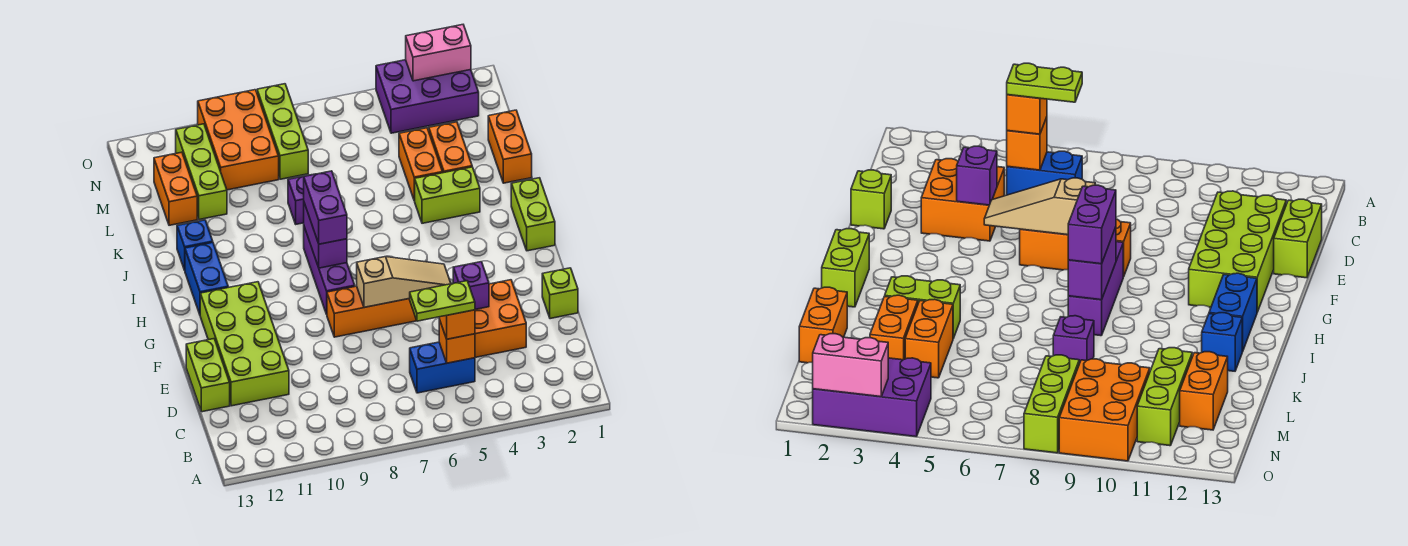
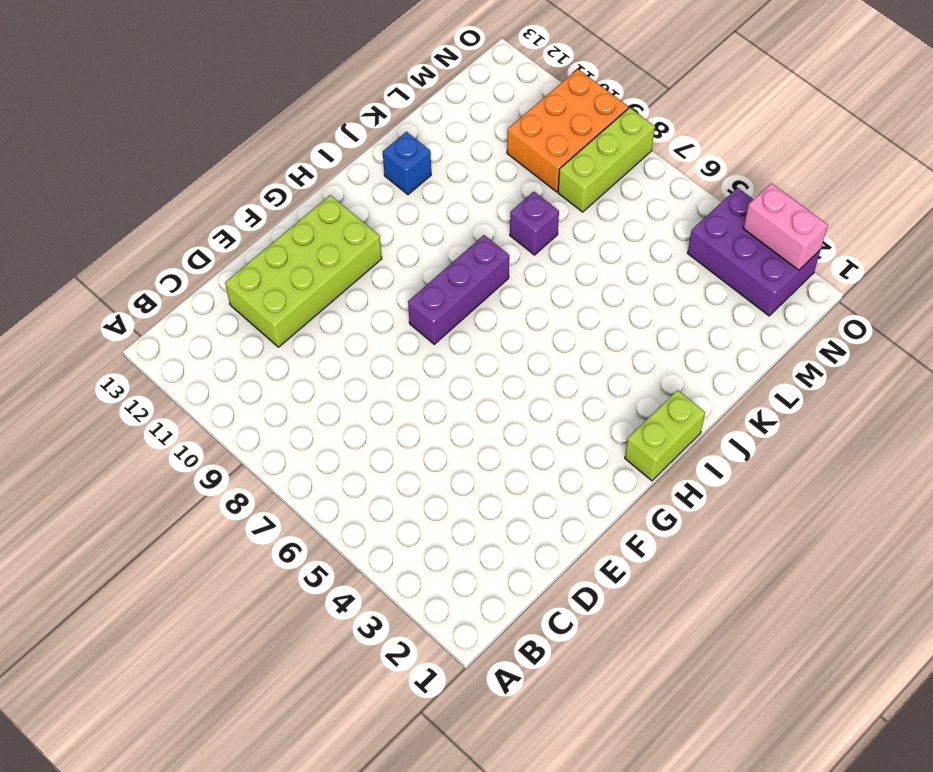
none -> blue 1x2 brick [410,342,475,393]
none -> orange 2x2 brick [475,280,526,357]
none -> lime 1x2 brick [186,339,230,412]

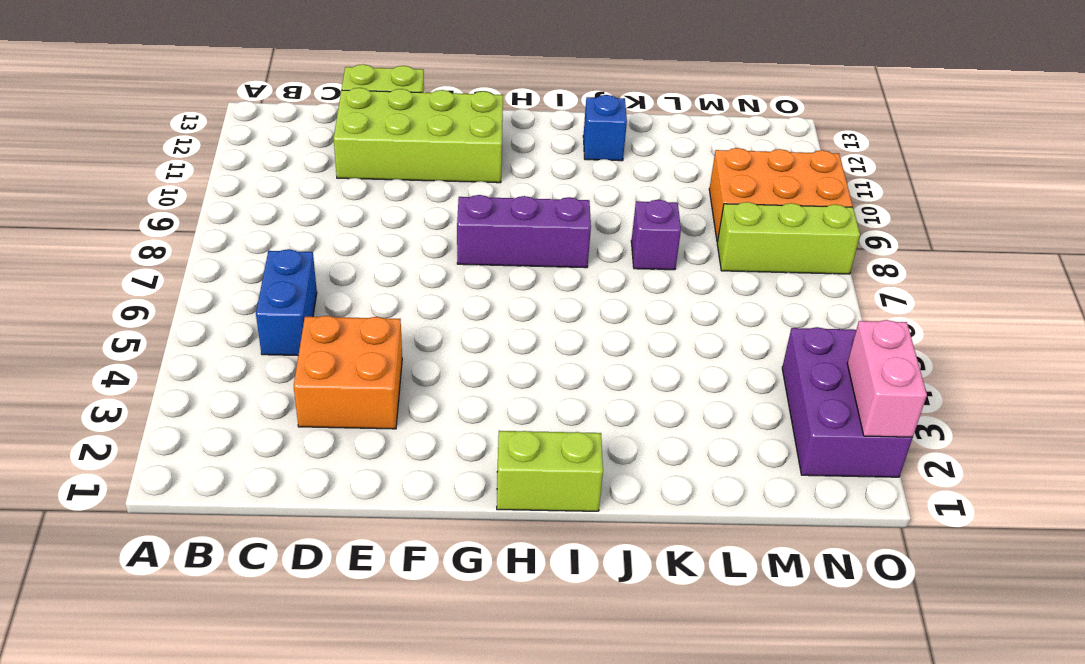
none -> lime 1x1 brick [542,268,578,319]
none -> orange 1x3 brick [327,286,417,337]
none -> blue 1x2 brick [185,243,228,314]

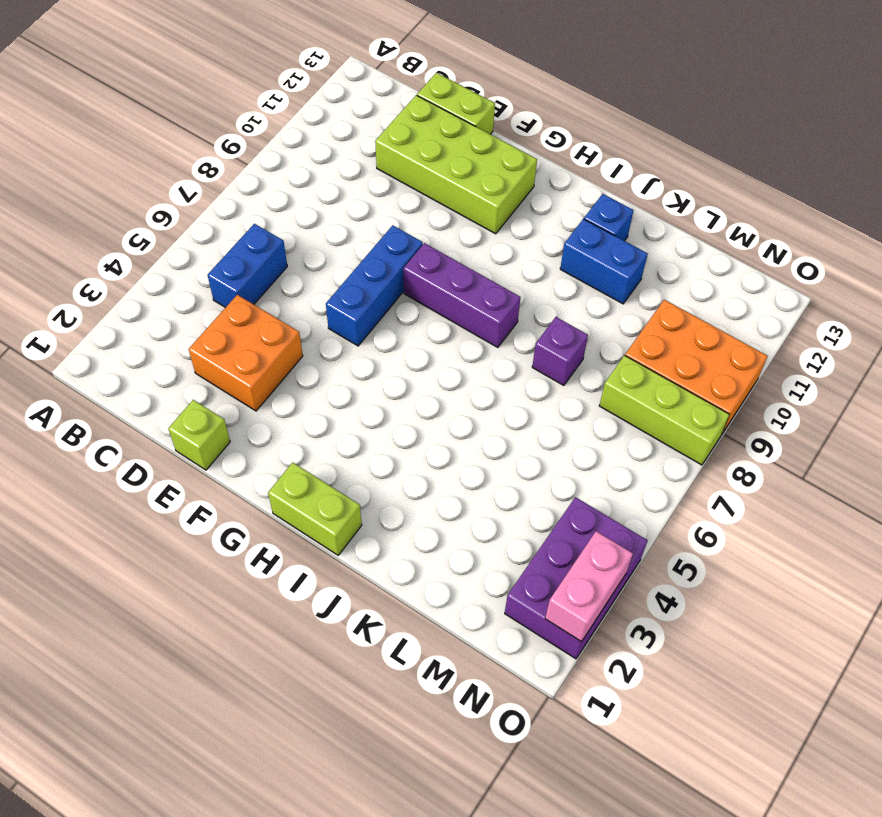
blue 1x3 brick [326,225,423,346] -> orange 1x3 brick [327,286,417,337]
blue 1x2 brick [560,219,648,304] -> blue 1x2 brick moved to [185,243,228,314]
none -> lime 1x2 brick [415,167,480,223]
none -> orange 1x2 brick [488,110,532,183]
none -> orange 1x2 brick [429,122,472,173]

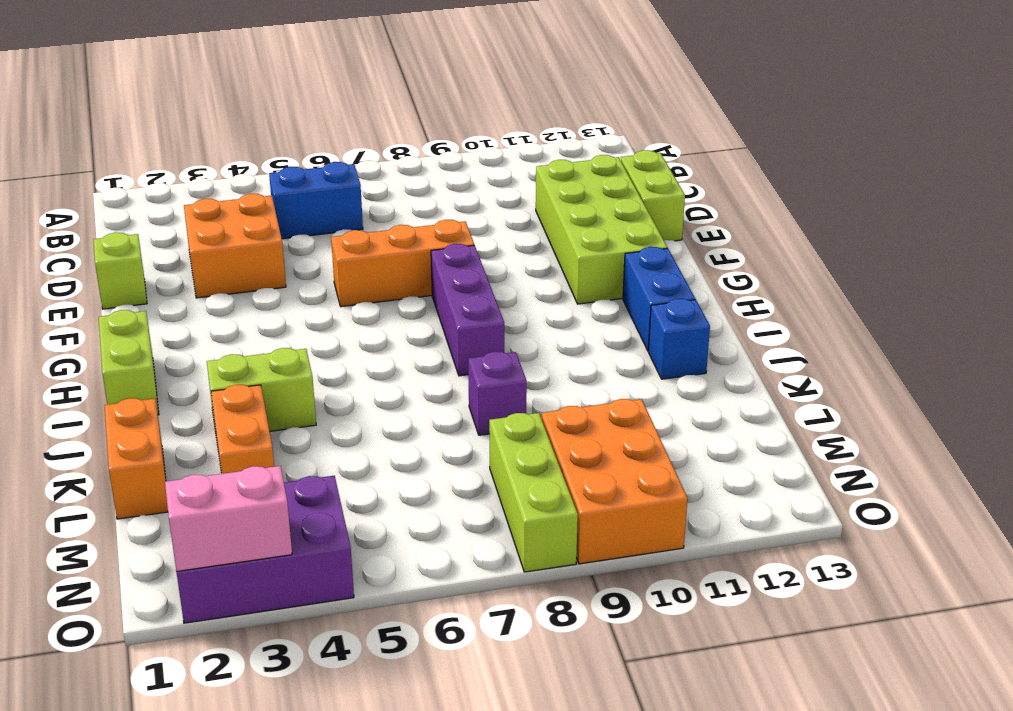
none -> orange 1x2 brick [399,128,443,201]
none -> lime 1x3 brick [176,124,227,220]
none -> orange 1x2 brick [154,152,197,225]

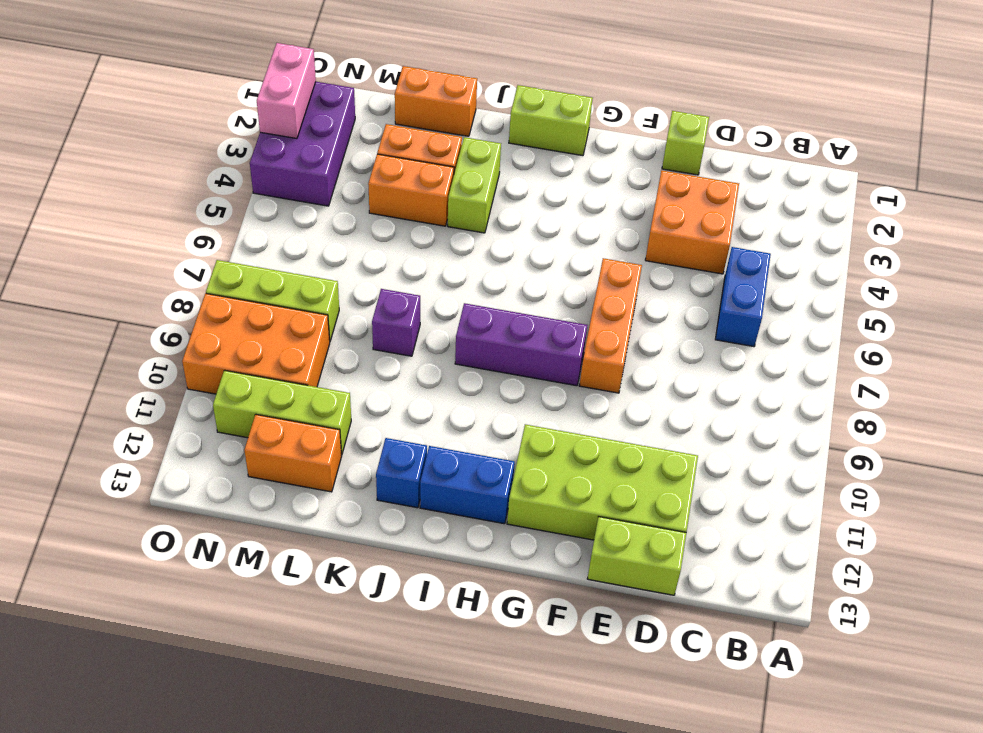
none -> orange 1x1 brick [439,319,475,363]
none -> purple 1x1 brick [453,262,489,309]
none -> tan 1x3 slope [357,257,451,307]

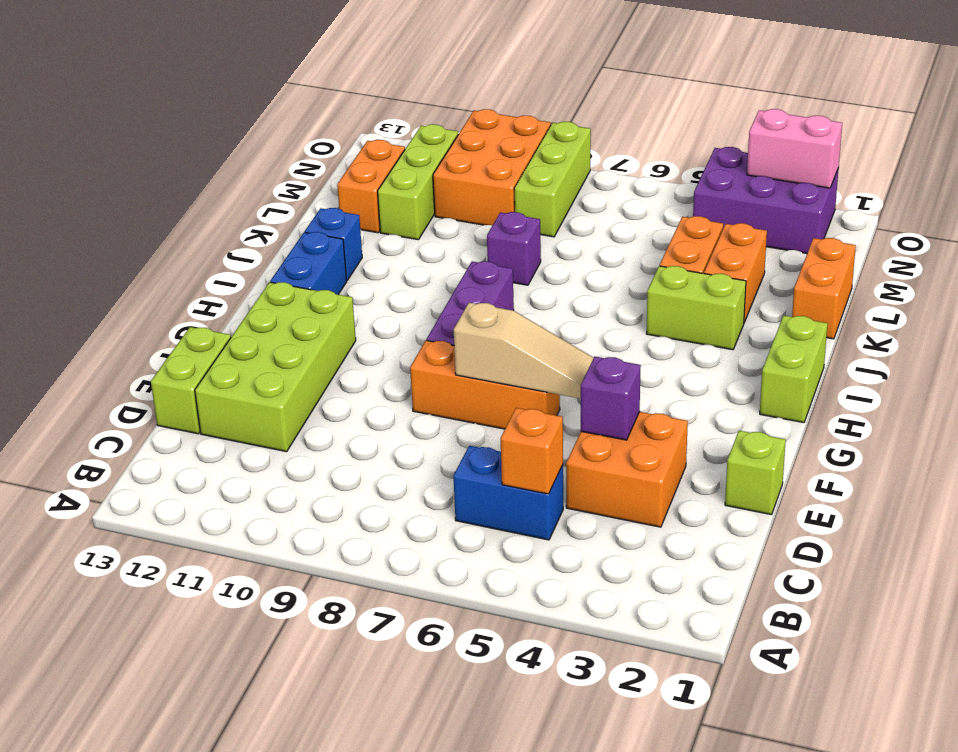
none -> purple 1x2 brick [304,203,347,268]
none -> orange 1x1 brick [439,310,475,339]
none -> purple 1x2 brick [304,171,347,244]

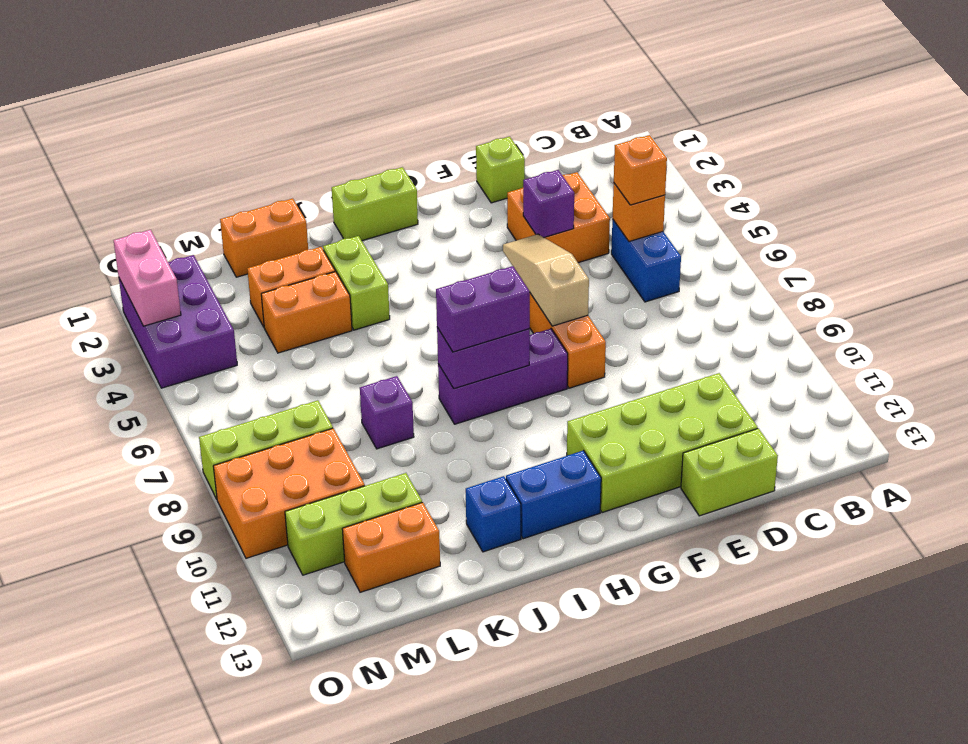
none -> lime 1x2 plate [409,281,475,321]

